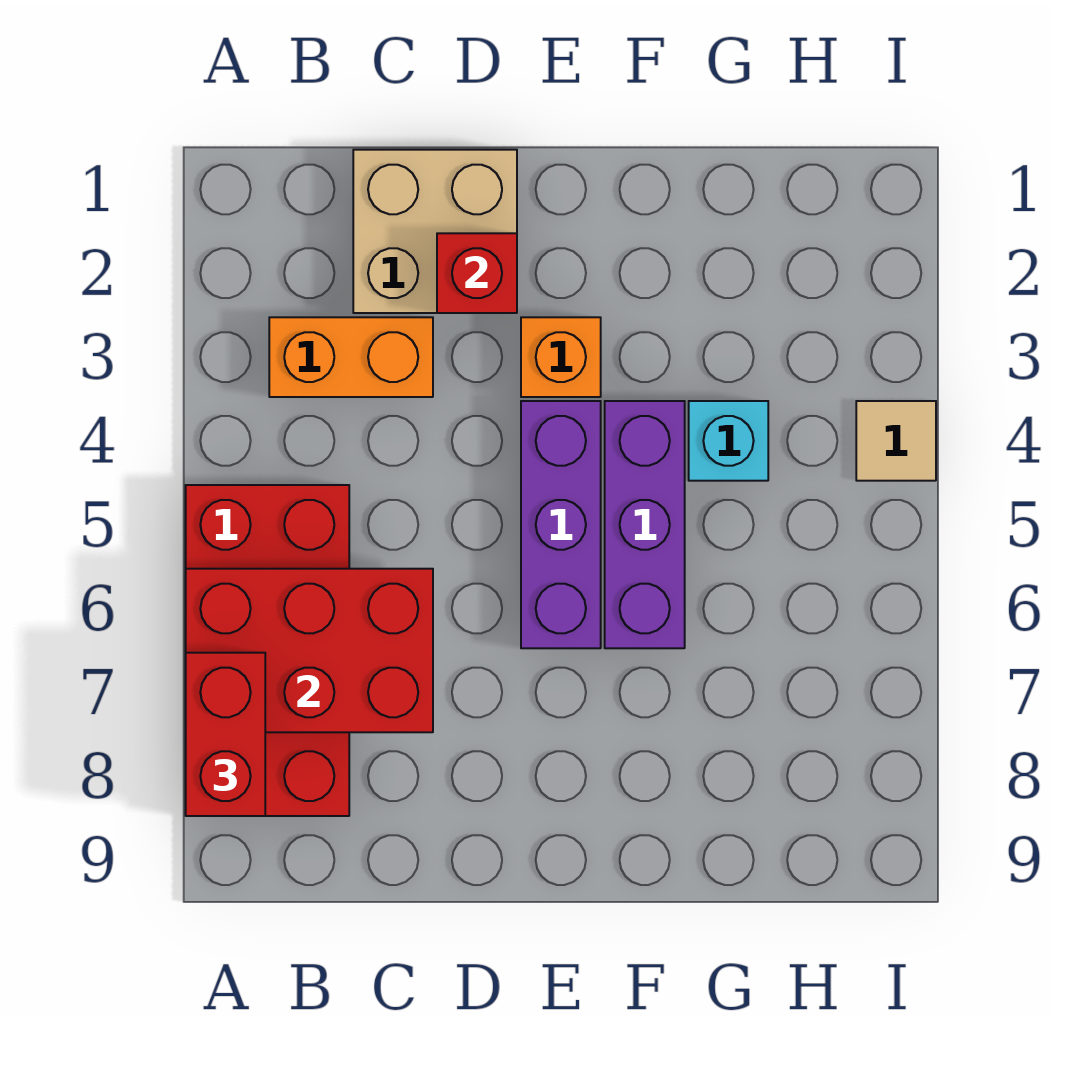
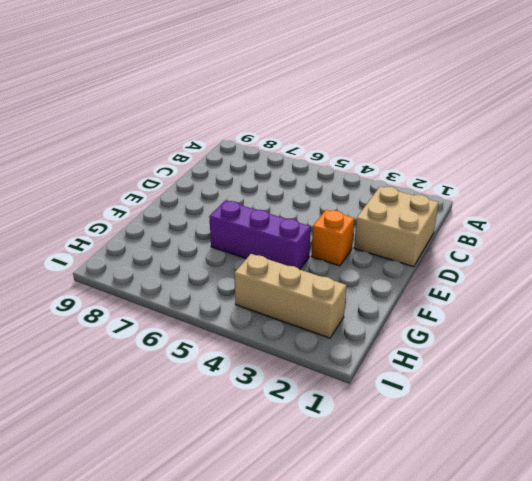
tan 1x3 brick [234,254,346,338] -> none
none -> red 2x4 brick [186,485,349,816]
none -> orange 1x2 brick [269,317,433,397]

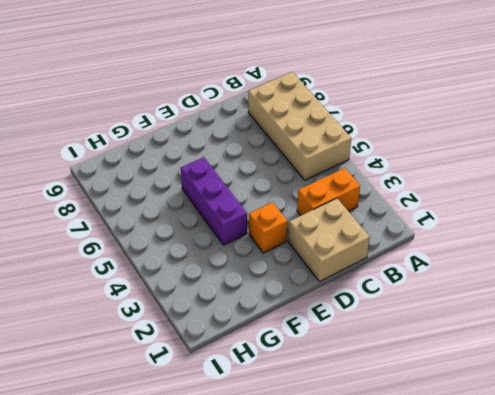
tan 2x4 brick [248,72,351,180] -> red 2x4 brick [186,485,349,816]
none -> purple 1x3 brick [521,401,601,648]
none -> cyan 1x1 brick [689,401,768,481]

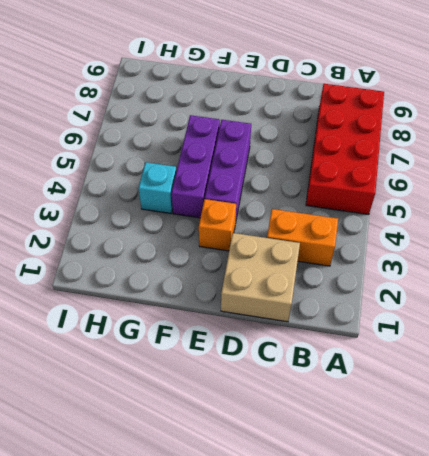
none -> tan 1x1 tile [856,401,936,481]
none -> red 2x3 brick [186,569,433,732]

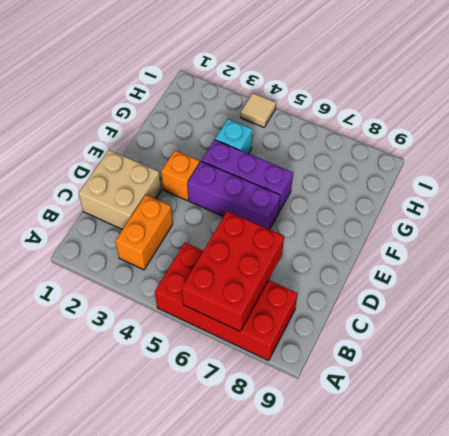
none -> red 1x1 brick [437,233,517,313]
none -> red 1x2 brick [186,653,265,816]

